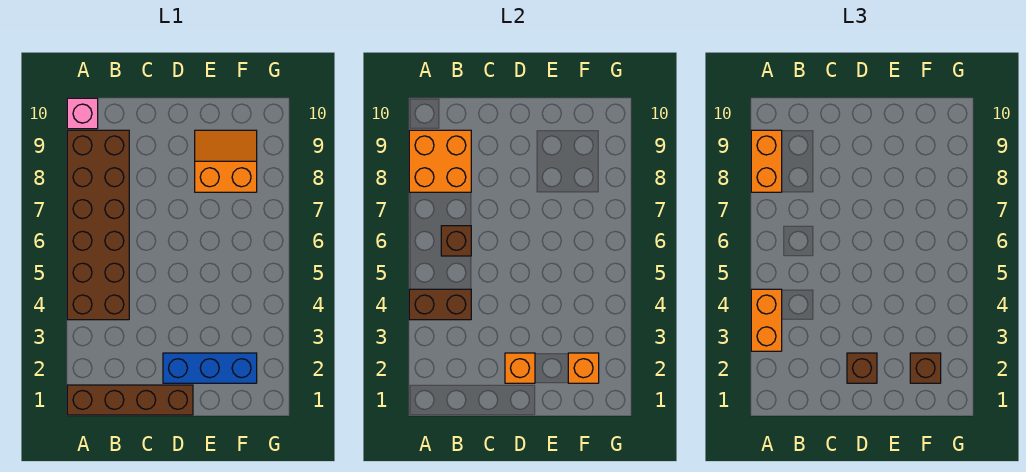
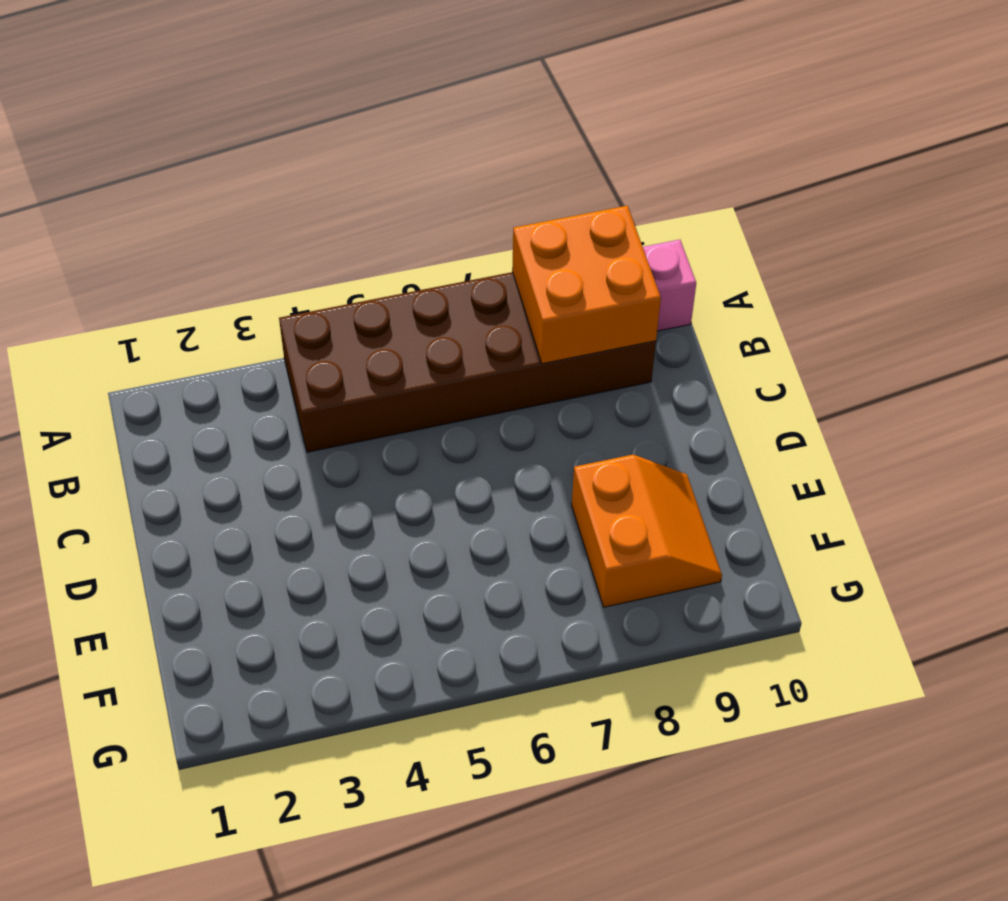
none -> brown 1x4 brick [67,385,193,415]
none -> blue 1x3 brick [163,353,257,383]
none -> brown 1x2 brick [409,289,471,320]

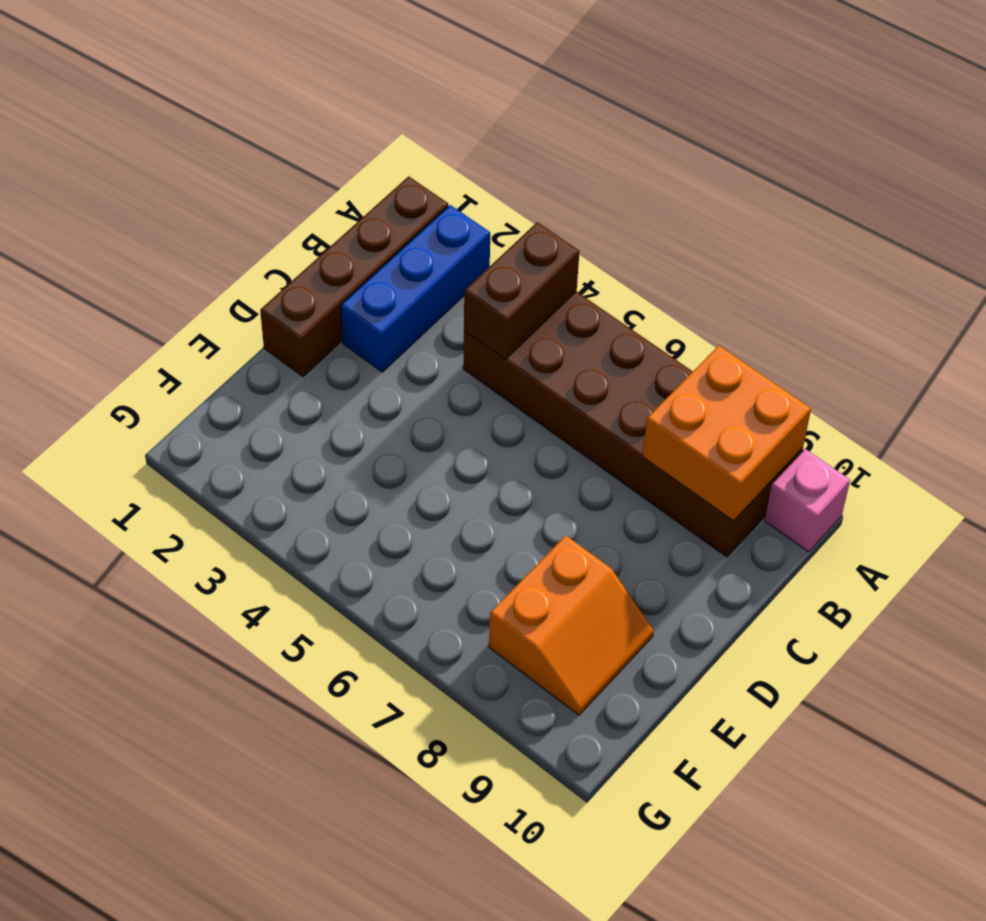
blue 1x3 brick [341,205,490,372] -> blue 1x3 brick moved to [163,353,257,383]
none -> brown 1x1 brick [441,226,471,256]
none -> orange 1x1 brick [505,353,535,383]
none -> orange 1x1 brick [568,353,599,383]

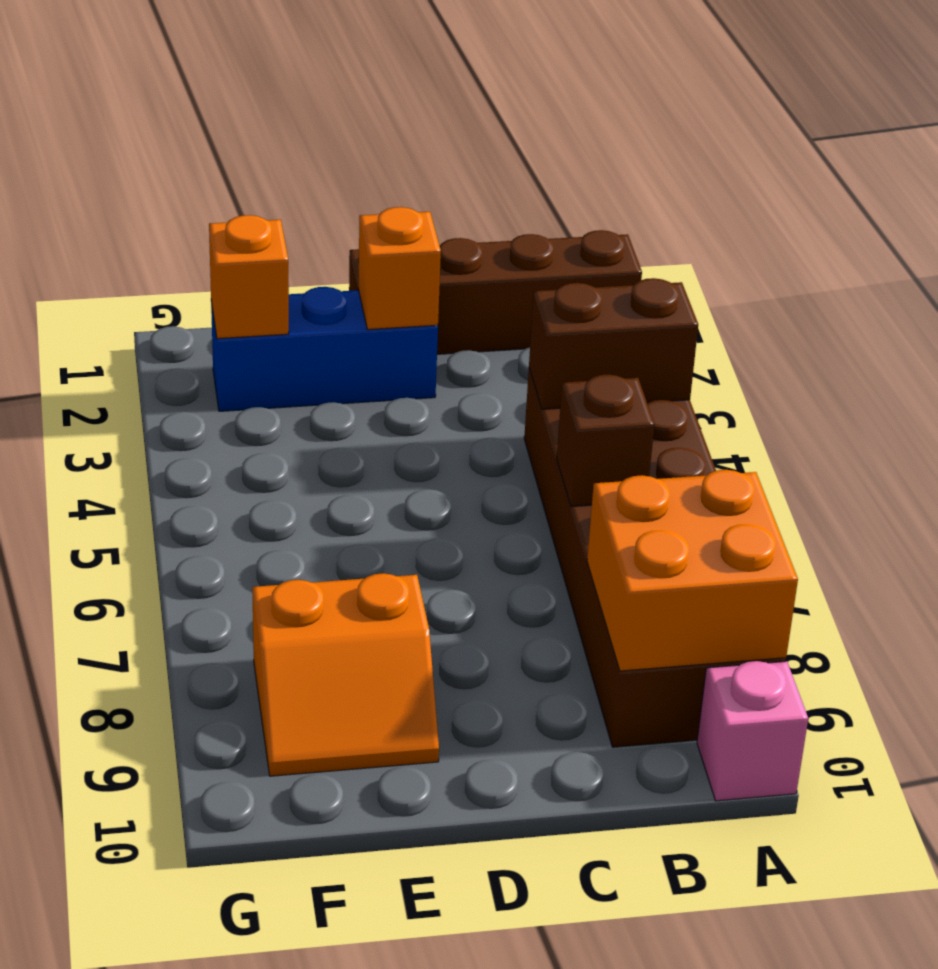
none -> orange 1x2 brick [751,289,782,351]
none -> orange 1x2 brick [751,130,782,192]
none -> brown 1x1 brick [847,353,877,383]

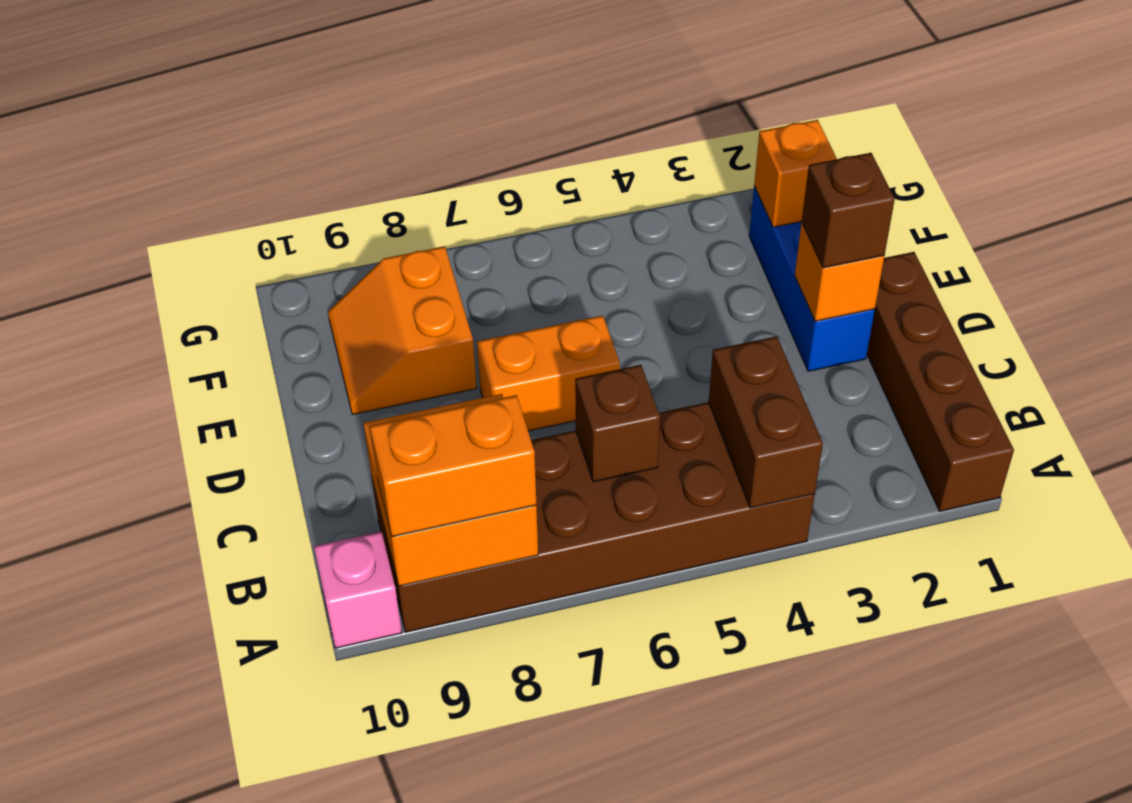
orange 1x2 brick [477,316,620,431] -> orange 1x2 brick moved to [751,289,782,351]
none -> brown 1x1 brick [910,353,941,383]

